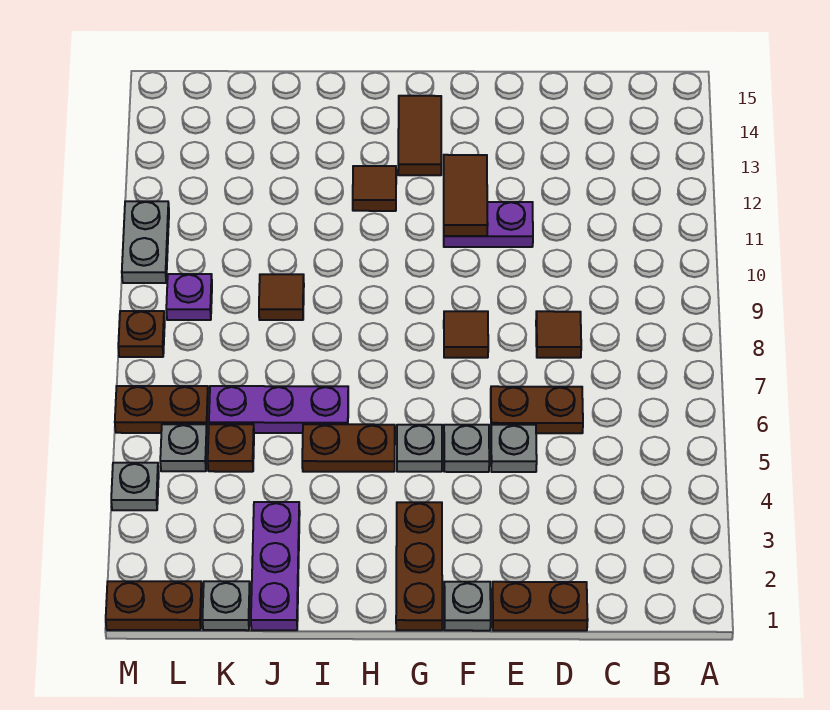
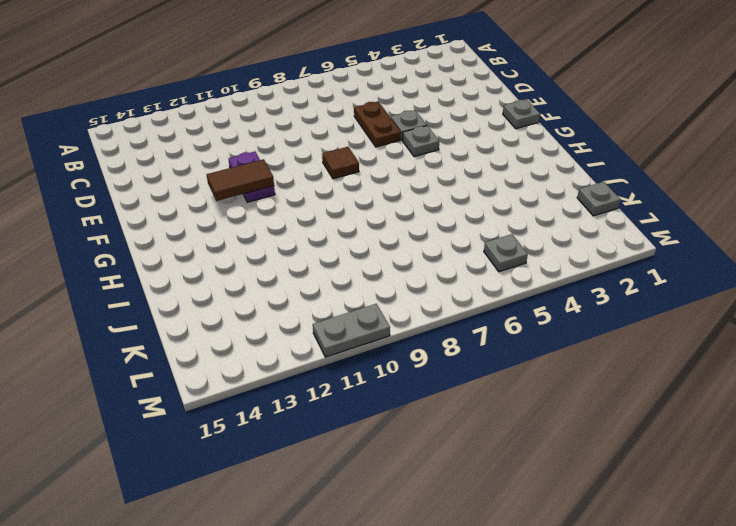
none -> brown 1x2 plate [492,582,588,631]
none -> brown 1x1 tile [536,311,581,358]
none -> brown 1x3 plate [396,502,442,630]

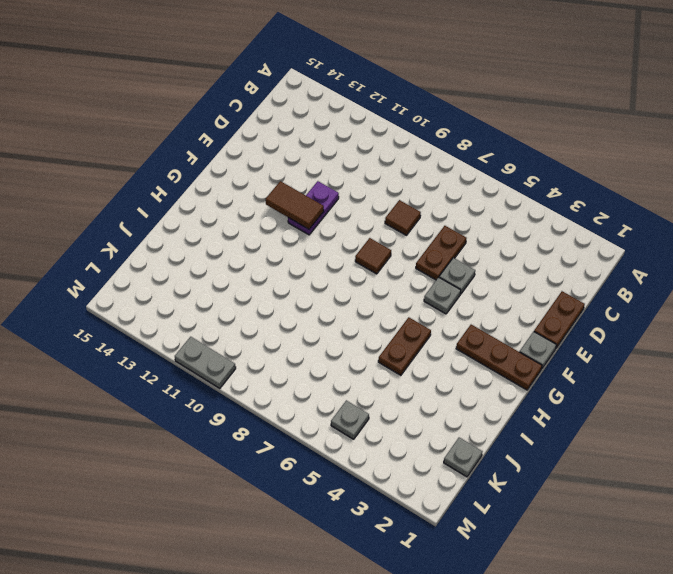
none -> grey 1x1 plate [397,425,442,472]
none -> brown 1x2 tile [398,96,441,175]
none -> brown 1x1 tile [353,166,396,211]

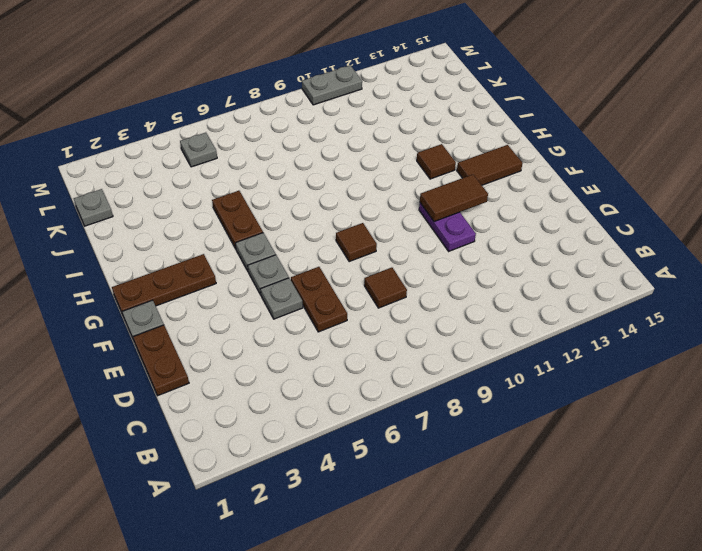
none -> purple 1x3 plate [209,386,348,433]
none -> purple 1x3 plate [251,502,300,630]
none -> brown 1x1 tile [259,274,304,320]

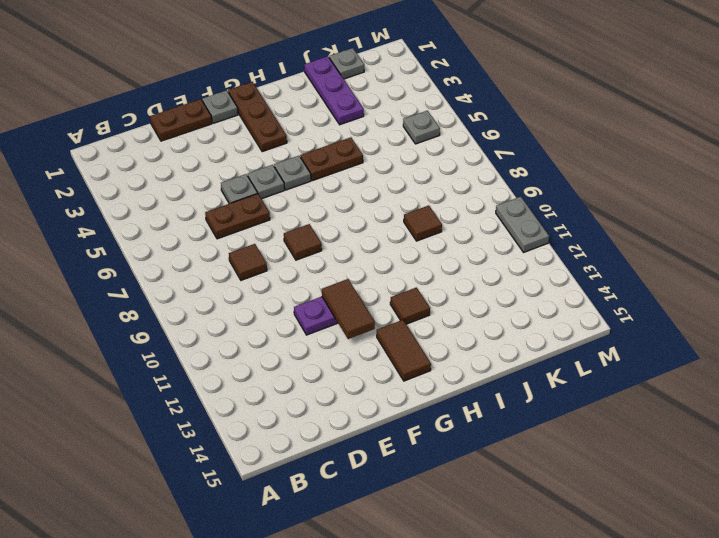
none -> purple 1x3 plate [209,386,348,433]
none -> brown 1x1 plate [208,424,254,472]
none -> brown 1x2 plate [106,581,202,630]

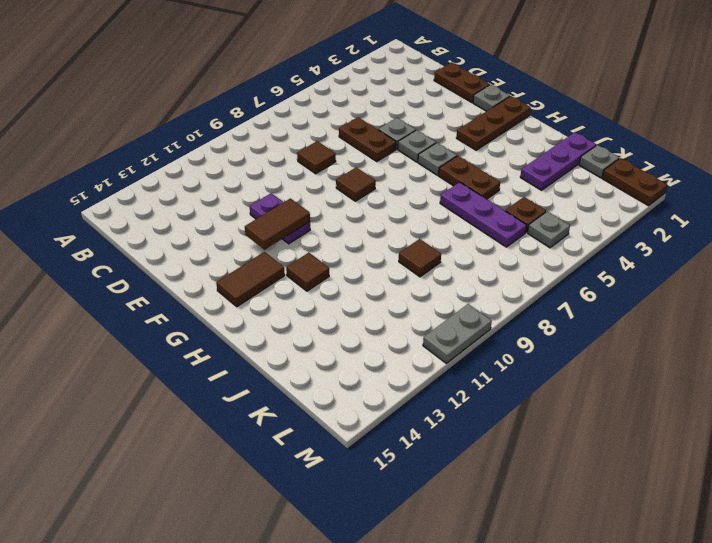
none -> brown 1x2 plate [115,386,208,433]
none -> purple 1x1 plate [166,274,212,320]
none -> grey 1x1 plate [111,463,159,510]

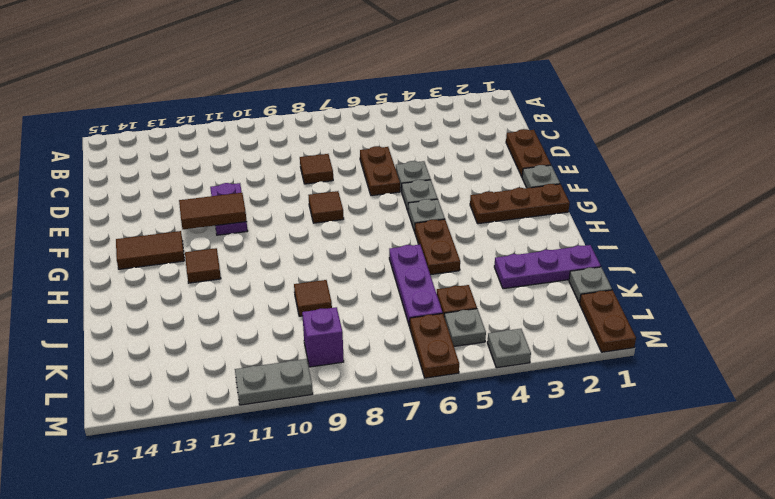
purple 1x1 brick [302,307,344,367] -> purple 1x1 plate [166,274,212,320]
none -> brown 1x1 plate [118,311,165,357]

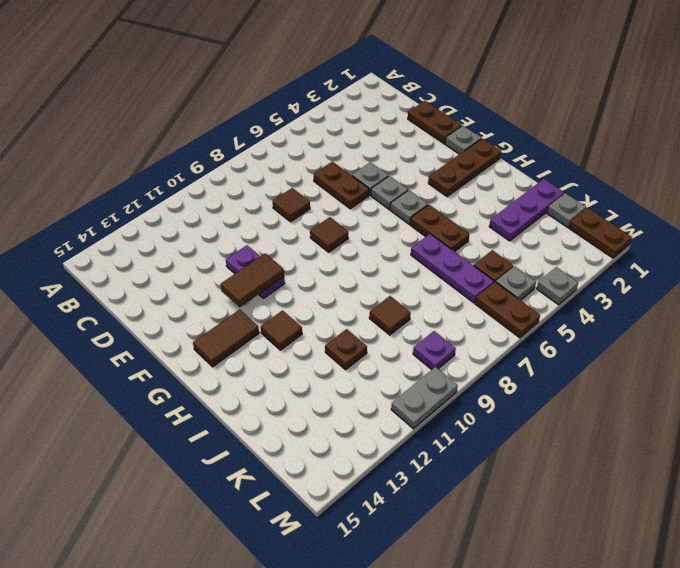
brown 1x1 plate [325,329,367,370] -> brown 1x1 plate moved to [118,311,165,357]

